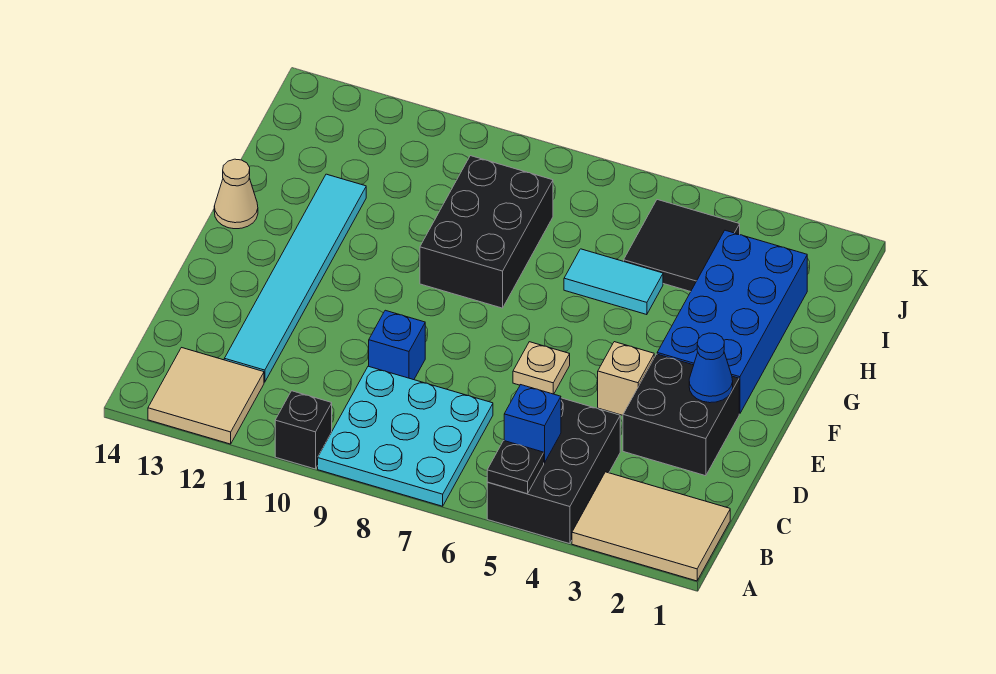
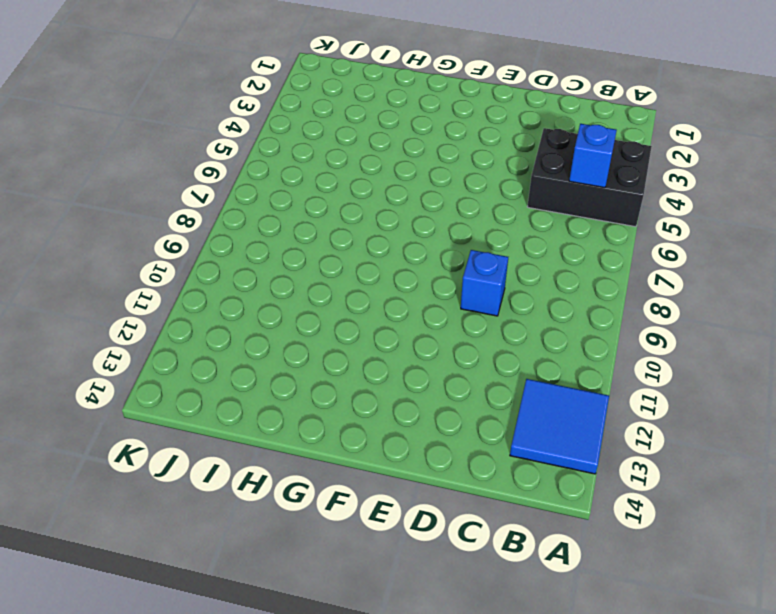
blue 2x2 tile [510,379,609,474] -> tan 2x2 tile [148,348,264,444]
none -> tan 2x3 tile [572,472,730,581]
none -> cyan 3x3 plate [318,366,493,506]
none -> black 1x1 brick [275,391,332,469]

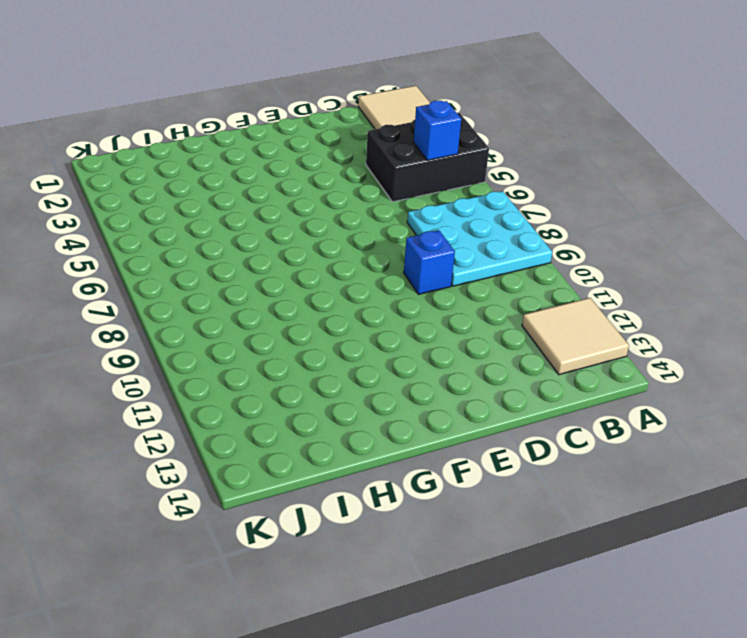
none -> black 1x1 brick [275,391,332,469]
none -> cyan 1x6 tile [224,174,366,382]
none -> black 2x2 brick [623,354,739,476]

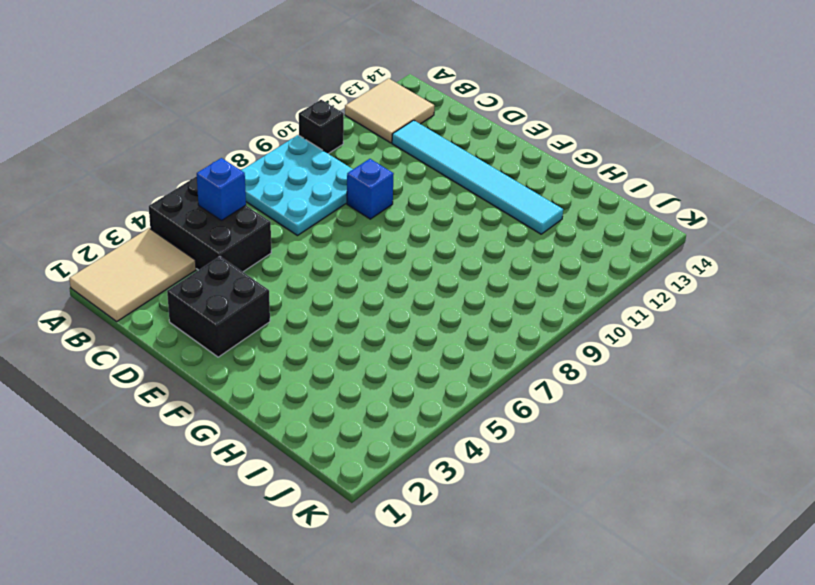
none -> tan 1x1 brick [598,342,654,415]
none -> tan 1x1 plate [513,342,570,394]
none -> blue 2x4 brick [657,230,807,414]

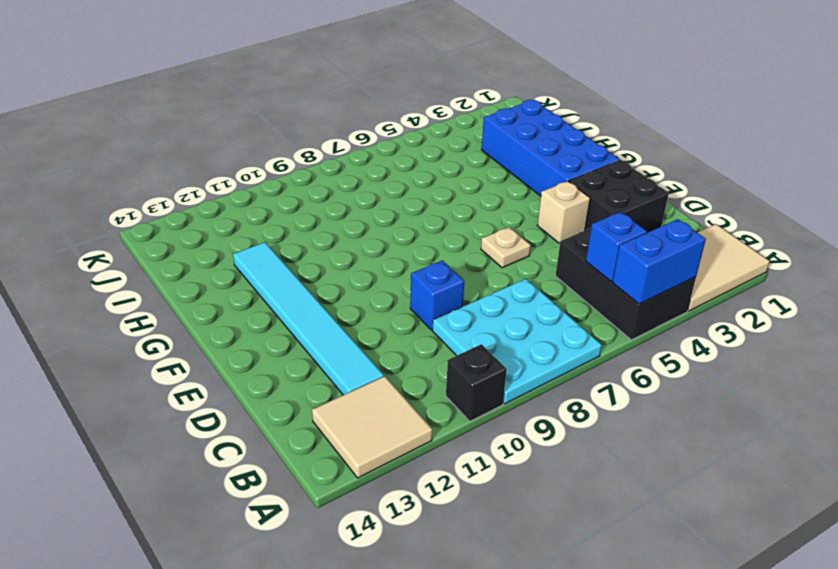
blue 1x2 brick [613,219,706,304] -> black 1x1 plate [487,441,544,494]
none -> black 2x3 brick [420,156,553,308]
none -> tan 1x1 cone [214,159,258,229]
none -> cyan 1x2 tile [564,249,663,315]

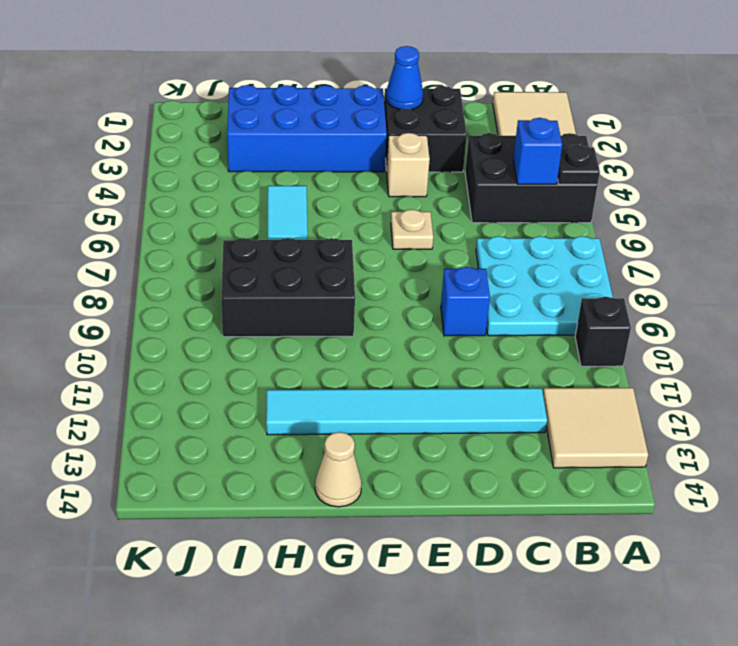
none -> black 2x2 tile [624,200,740,292]

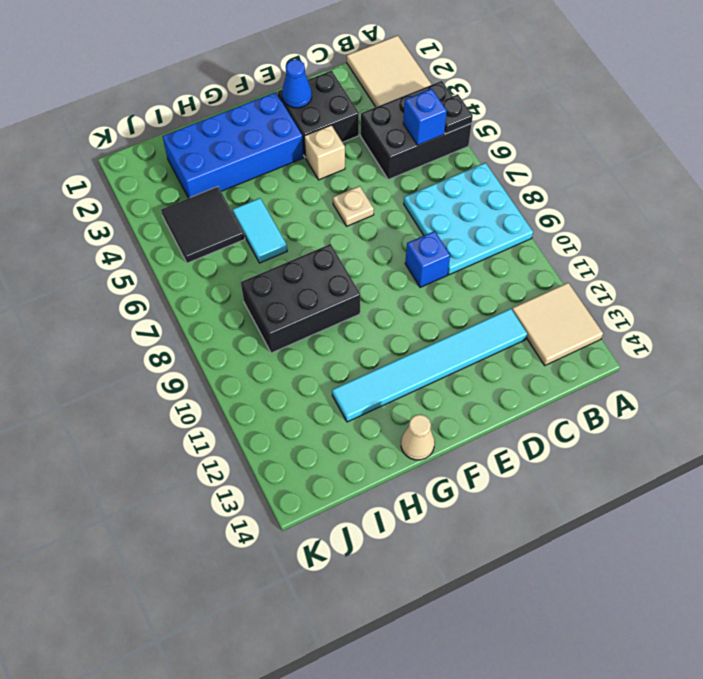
none -> black 1x1 brick [275,391,332,469]

